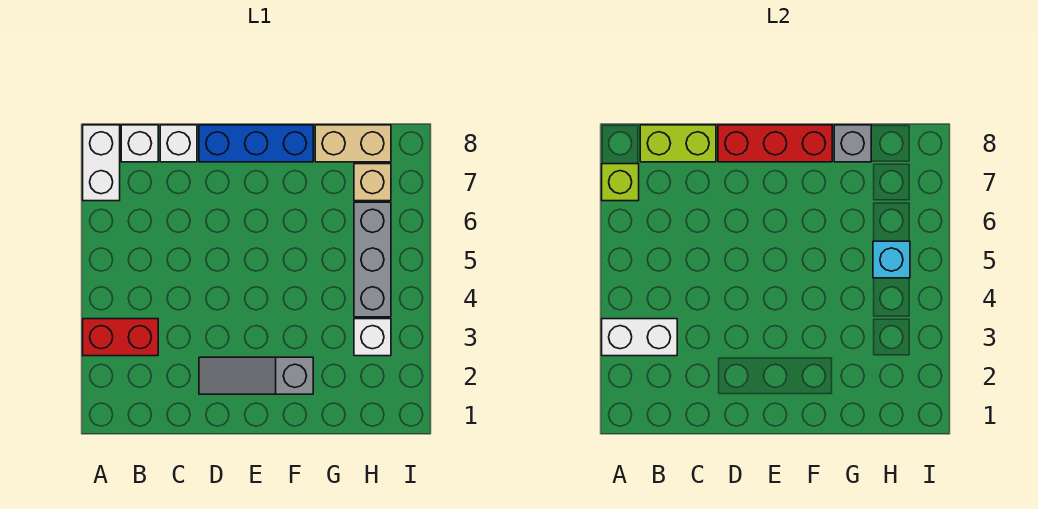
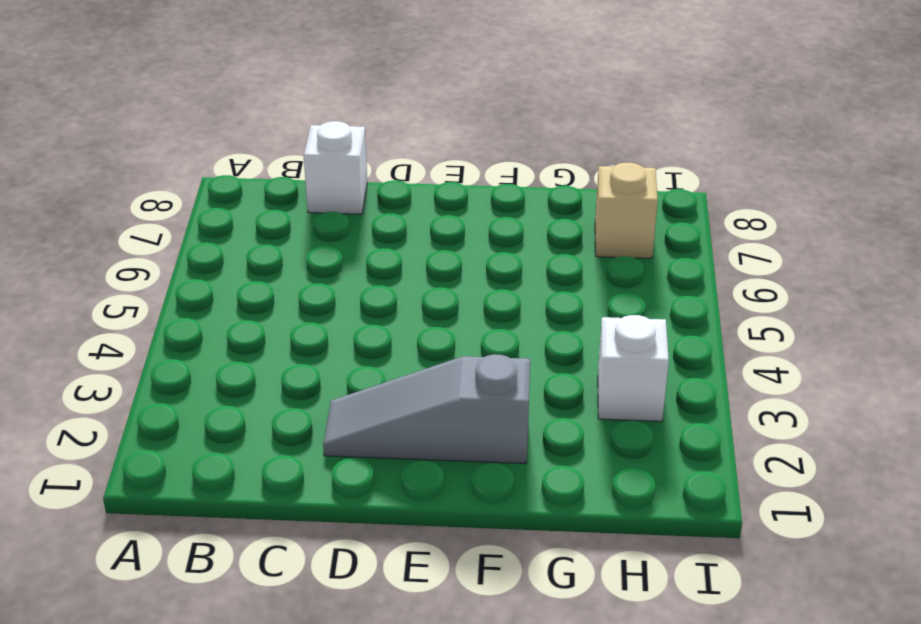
none -> red 1x2 brick [83,319,158,356]
none -> white 1x2 brick [83,125,120,201]
none -> white 1x1 brick [121,125,158,162]

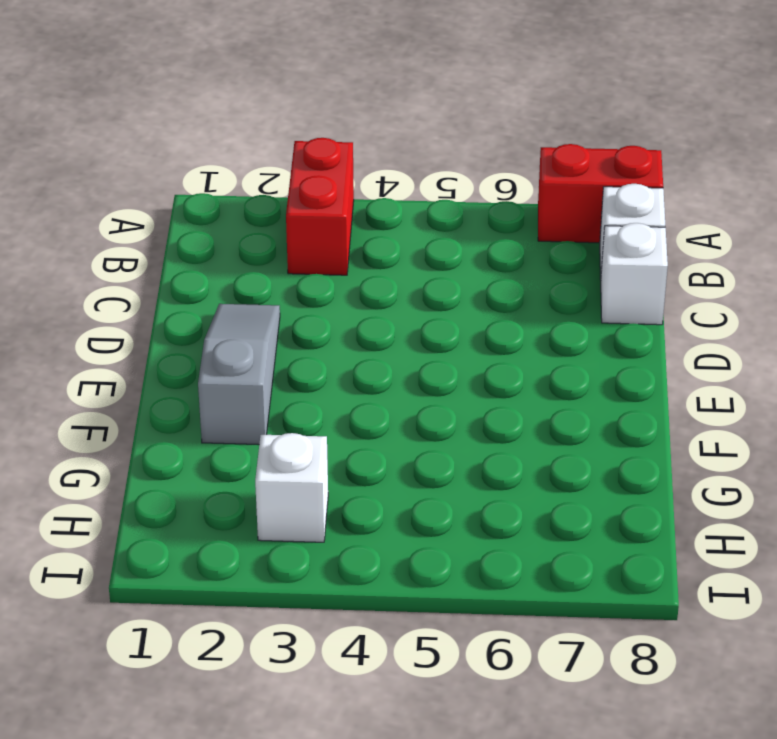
red 1x2 brick [538,144,663,243] -> white 1x2 brick [83,125,120,201]
none -> blue 1x3 brick [199,125,313,162]
none -> tan 1x2 brick [315,125,391,162]
none -> grey 1x3 brick [354,202,391,317]

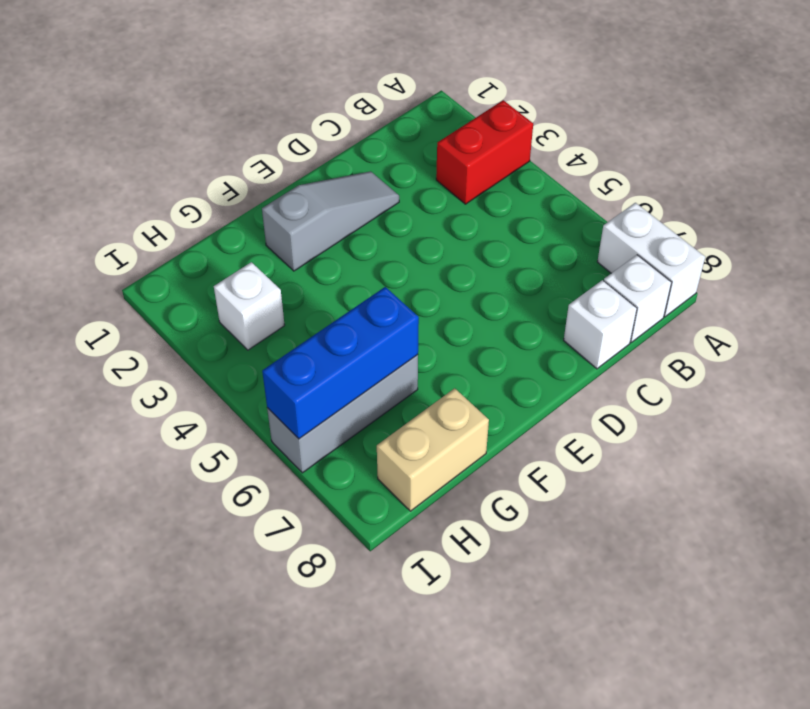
grey 1x3 brick [267,355,418,473] -> grey 1x3 brick turned to [354,202,391,317]
blue 1x3 brick [262,287,419,439] -> blue 1x3 brick moved to [199,125,313,162]
none -> tan 1x1 brick [354,164,391,201]
none -> white 1x2 brick [602,319,677,356]
none -> lime 1x1 brick [602,164,639,201]

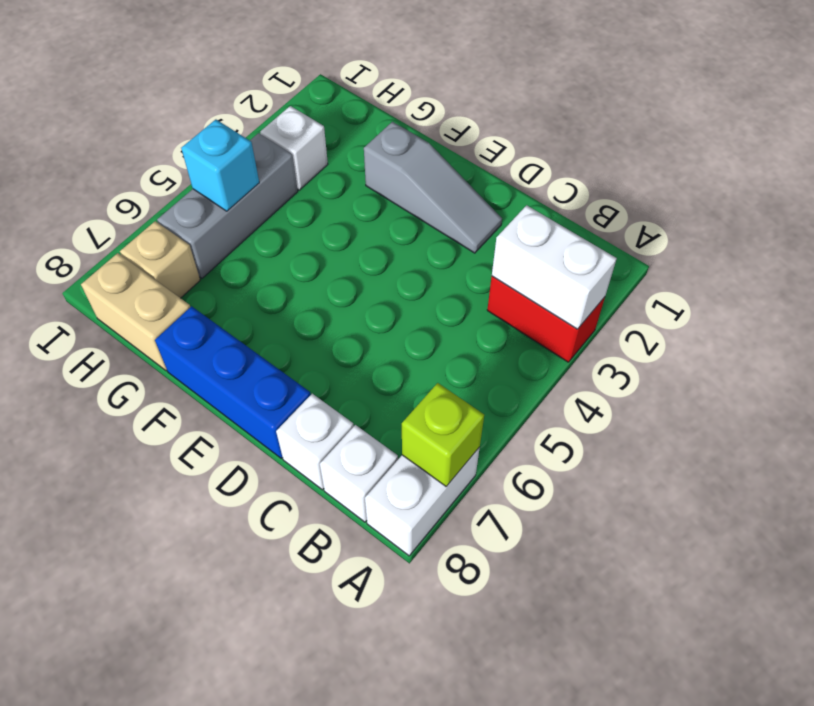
none -> lime 1x2 brick [640,125,716,162]
none -> red 1x3 brick [718,125,832,162]
none -> grey 1x1 brick [834,125,871,162]

